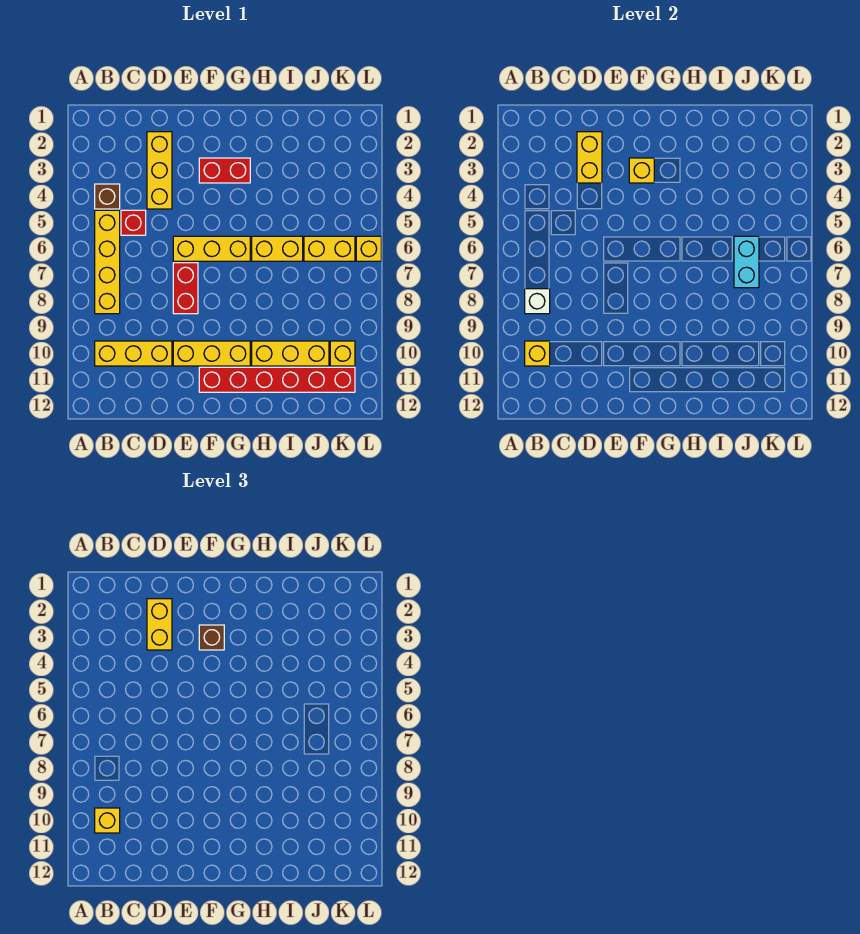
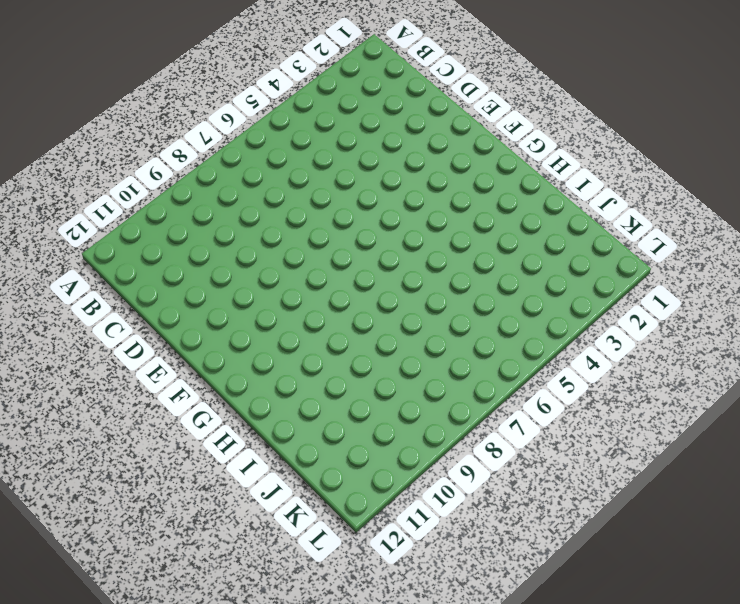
none -> brown 1x1 brick [95,184,120,209]
none -> yellow 1x4 brick [95,210,120,314]
none -> yellow 1x3 brick [95,341,172,366]

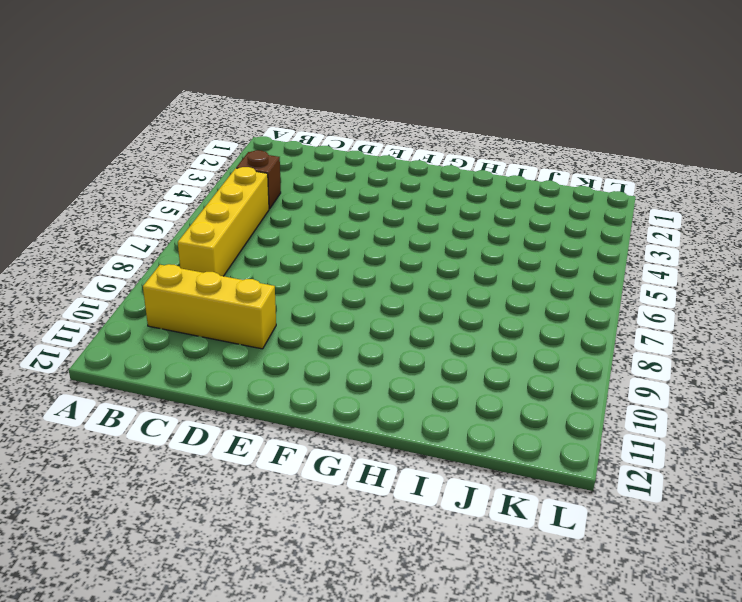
none -> red 1x1 brick [121,210,146,235]
none -> yellow 1x3 brick [147,132,172,209]
none -> yellow 1x3 brick [173,236,250,261]

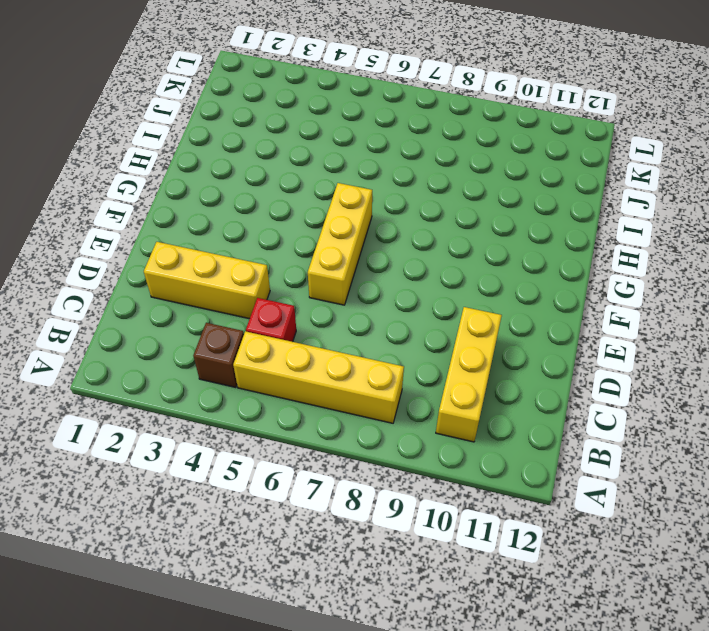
none -> red 1x2 brick [173,263,198,314]
none -> yellow 1x3 brick [173,341,250,366]
none -> red 1x2 brick [199,158,250,183]

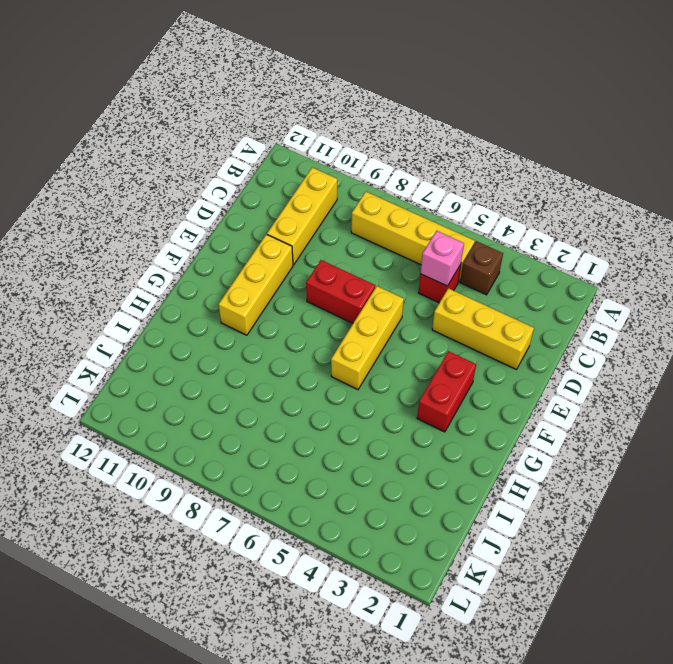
pink 1x1 brick [420,231,464,286] -> none
none -> red 1x6 brick [199,367,355,392]
none -> yellow 1x2 brick [252,236,303,261]
none -> yellow 1x3 brick [252,341,329,366]

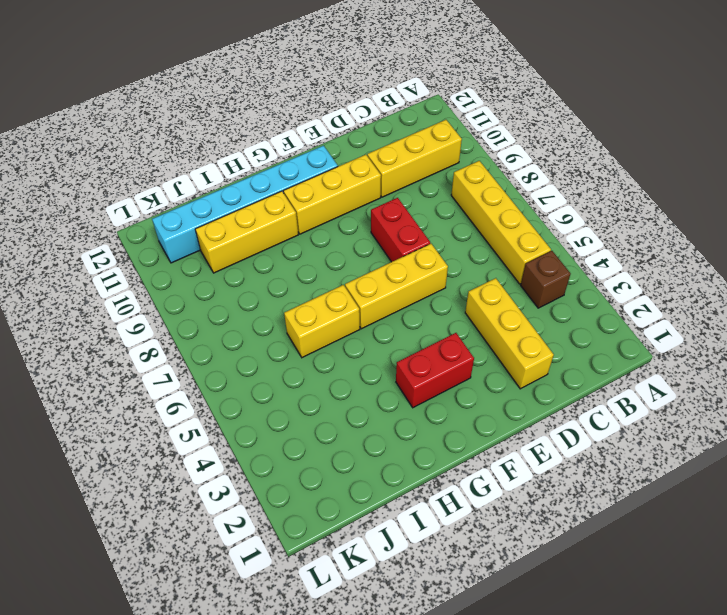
cyan 1x6 brick [152,145,338,263] -> red 1x6 brick [199,367,355,392]
none -> red 1x1 brick [121,210,146,235]
none -> yellow 1x2 brick [304,236,355,261]
none -> yellow 1x1 brick [330,341,355,366]

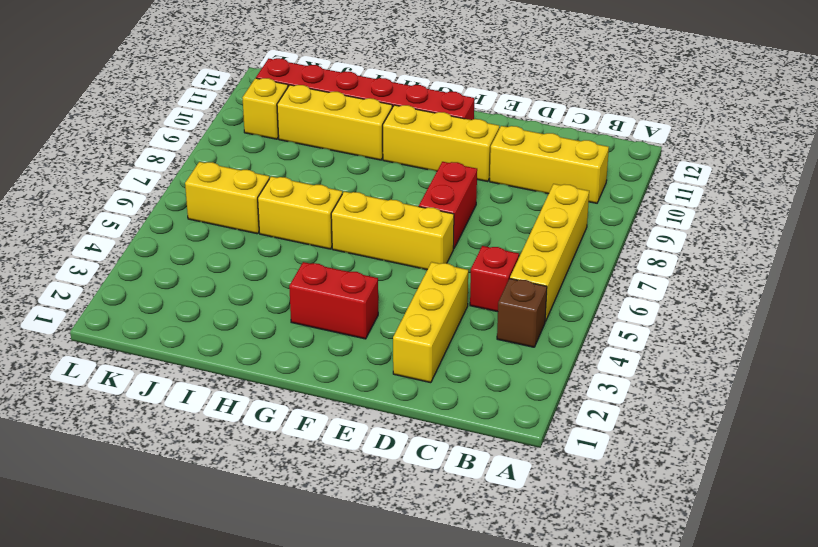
none -> yellow 1x1 brick [356,236,381,261]
none -> white 1x1 brick [525,289,550,314]
none -> yellow 1x1 brick [525,341,550,366]

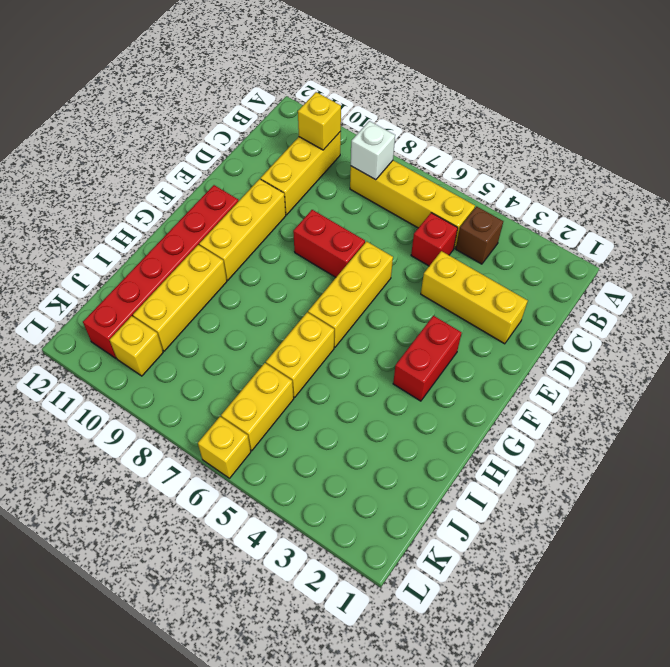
none -> yellow 1x2 brick [577,132,602,183]
none -> yellow 1x1 brick [629,158,654,183]
none -> cyan 1x2 brick [734,236,759,288]

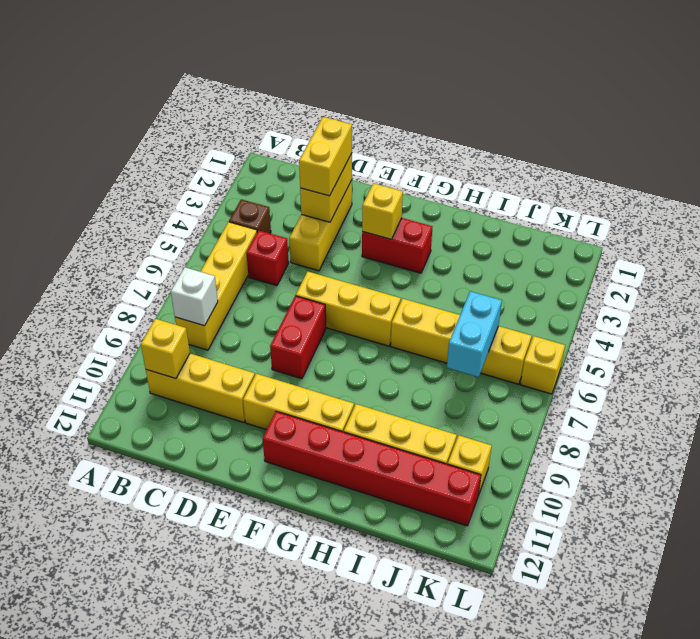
none -> yellow 1x1 brick [95,808,120,833]
none -> brown 1x1 brick [199,625,224,650]

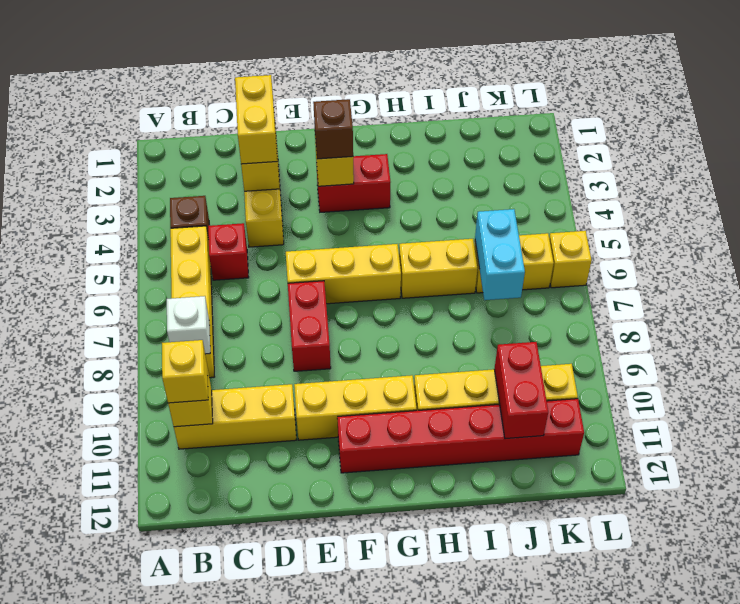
red 1x2 brick [494,342,548,439] -> none

